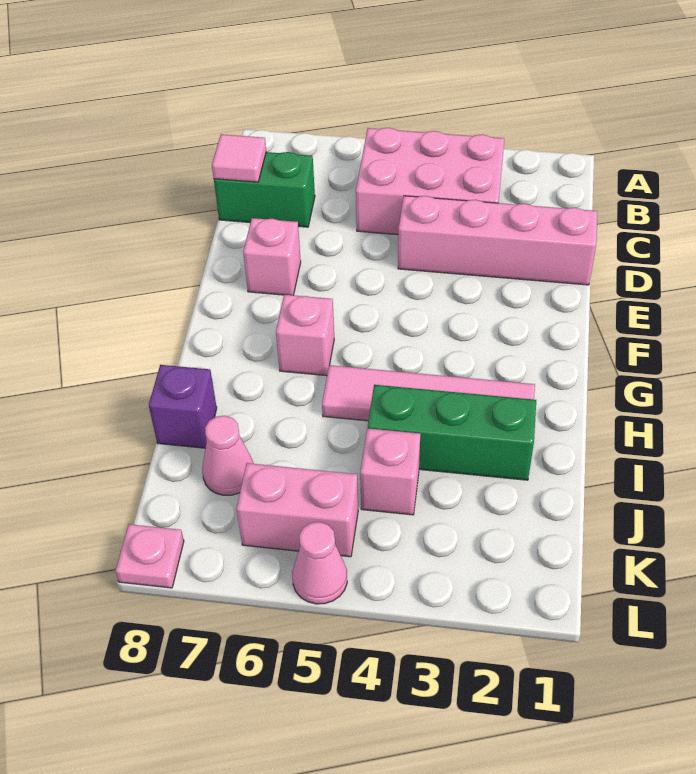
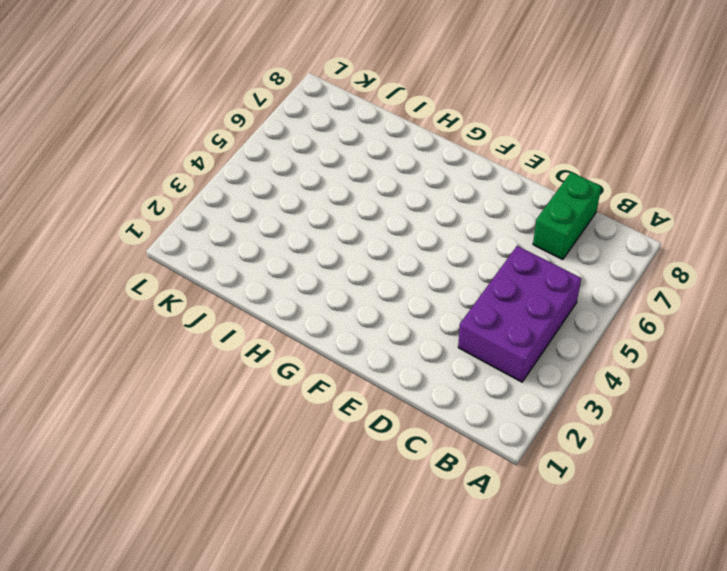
purple 2x3 brick [458,246,581,382] -> pink 2x3 brick [356,128,504,235]
none -> pink 1x4 brick [398,196,597,285]
none -> pink 1x1 brick [243,218,301,295]
none -> pink 1x1 brick [276,295,334,376]

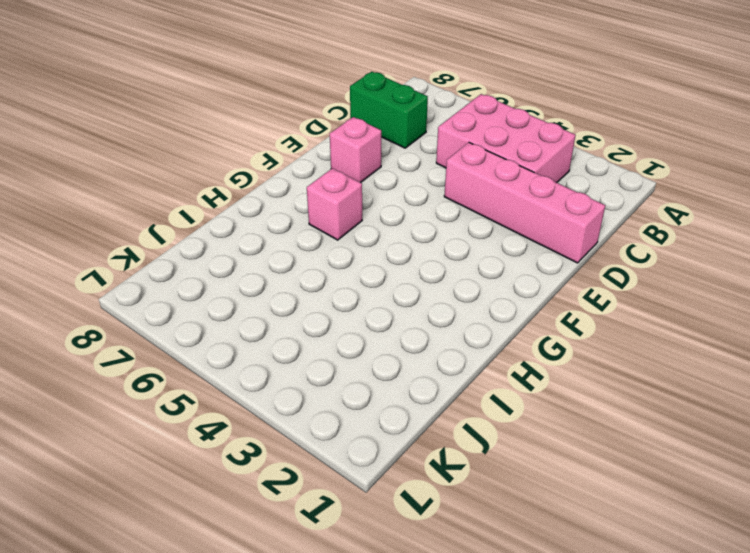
none -> pink 1x4 tile [322,365,535,421]
none -> green 1x3 brick [368,385,536,480]
none -> purple 1x1 brick [149,365,217,448]

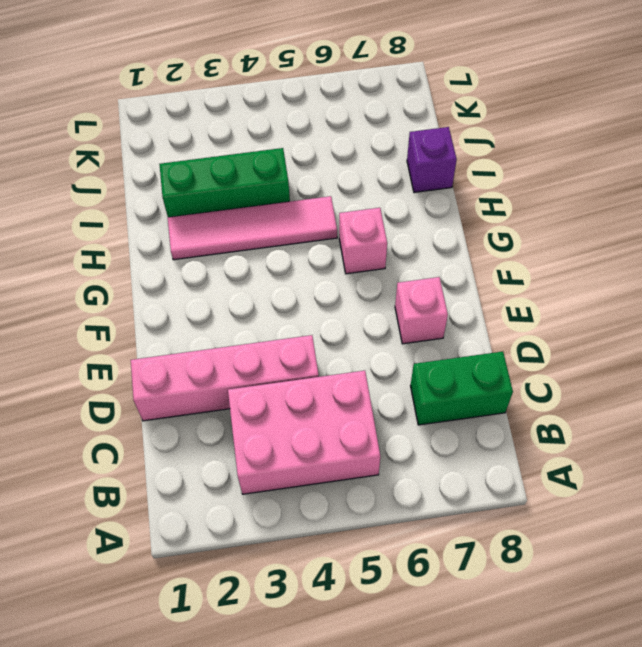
none -> pink 1x1 brick [360,428,420,515]
none -> pink 1x1 cone [202,416,254,495]
none -> pink 1x2 brick [236,463,358,557]

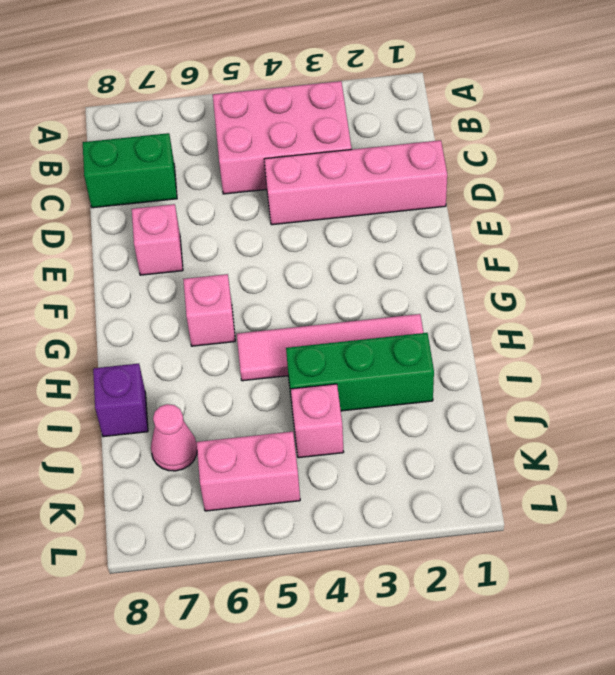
none -> pink 1x1 cone [292,522,347,604]
none -> pink 1x1 plate [115,524,184,588]
none -> pink 1x1 tile [212,134,266,182]

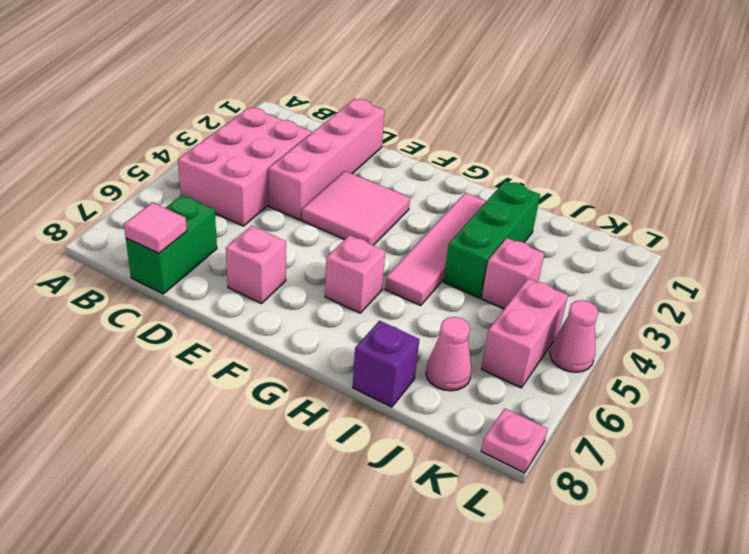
pink 2x2 tile [302,171,410,245] -> none

